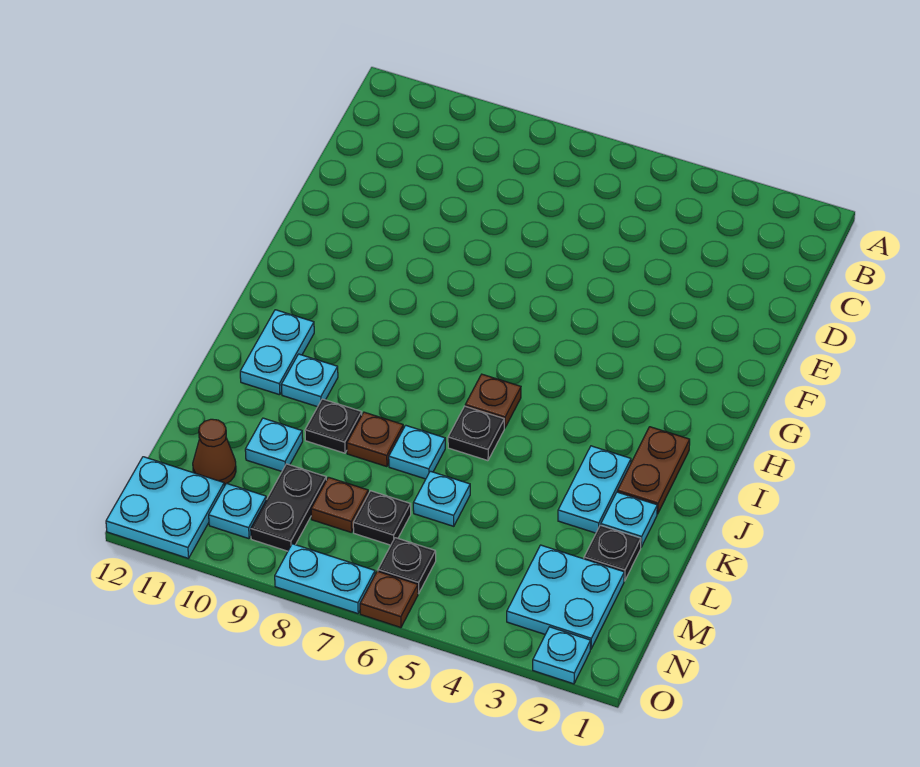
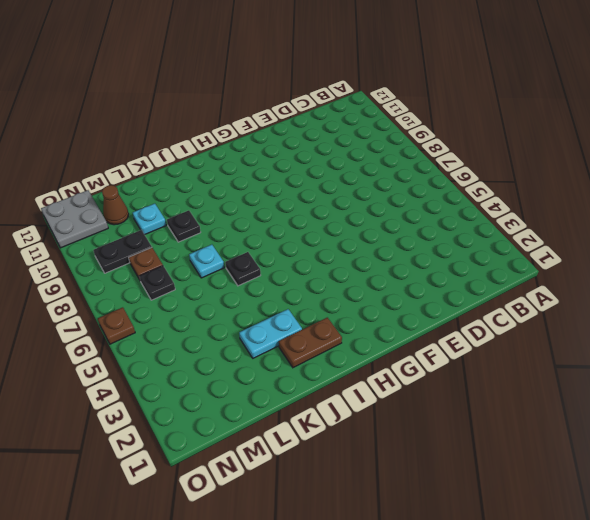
grey 2x2 plate [41,190,108,248] -> cyan 2x2 plate [106,457,224,558]
none -> brown 1x1 plate [465,374,521,428]
none -> cyan 1x2 plate [240,310,314,395]
none -> cyan 1x1 plate [281,354,338,407]

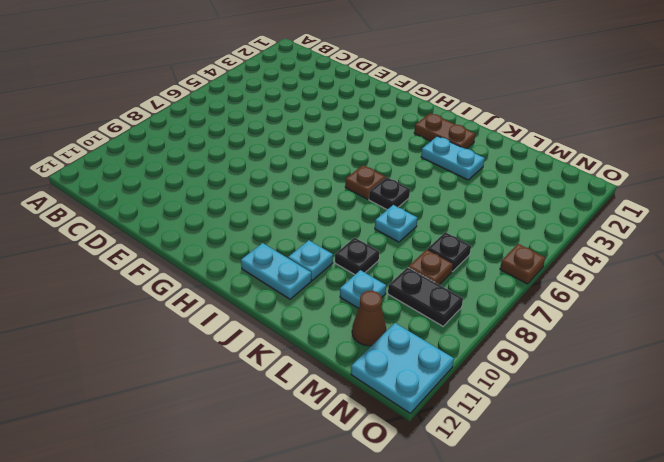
none -> cyan 1x1 plate [601,492,657,547]
none -> brown 1x1 plate [347,412,403,467]
none -> black 1x1 plate [584,525,641,581]

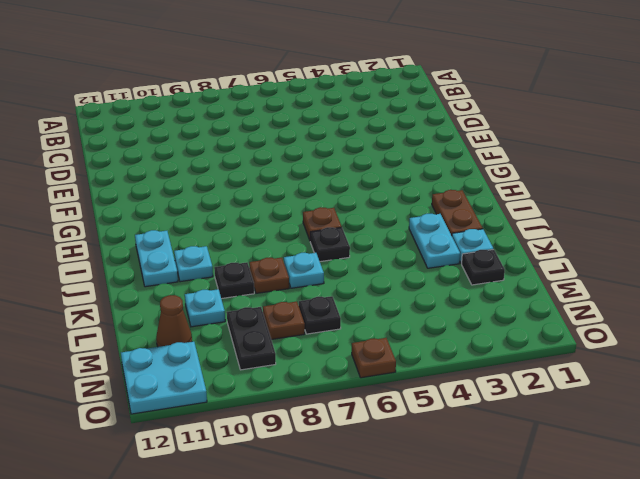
none -> cyan 1x1 plate [413,471,470,526]
none -> cyan 2x2 plate [507,545,624,649]
none -> black 1x1 plate [378,538,436,593]

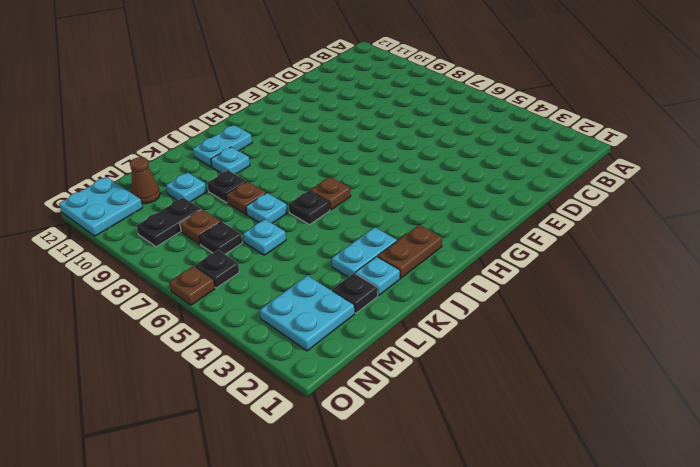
none -> cyan 1x1 plate [209,483,266,539]
none -> cyan 1x1 plate [533,627,591,684]
none -> cyan 1x2 plate [275,544,375,614]

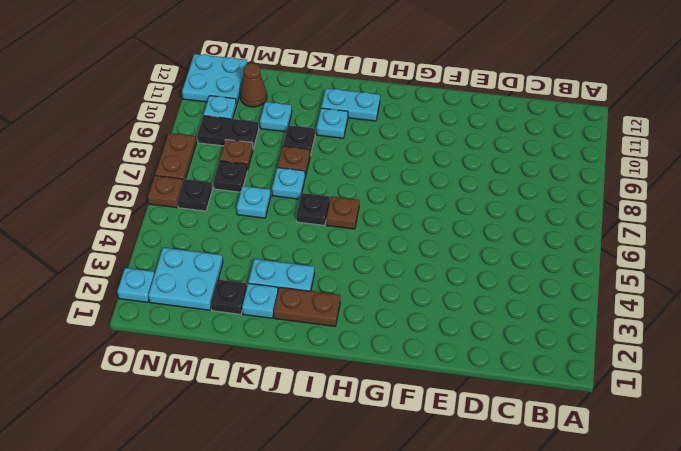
brown 1x2 plate [155,133,196,180] -> cyan 1x2 plate [275,544,375,614]

